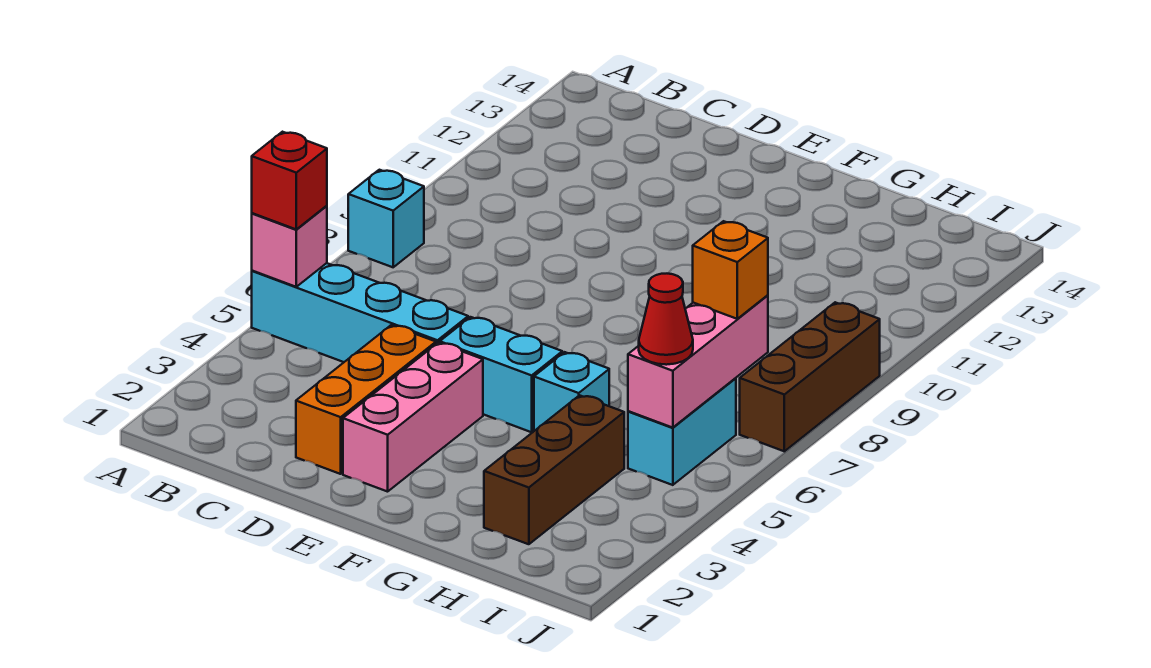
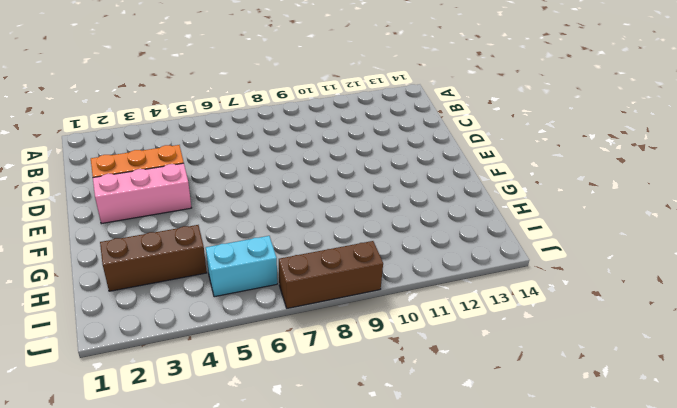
none -> cyan 1x4 brick [252,263,468,362]
none -> cyan 1x1 brick [348,170,424,267]
none -> cyan 1x2 brick [440,317,562,432]

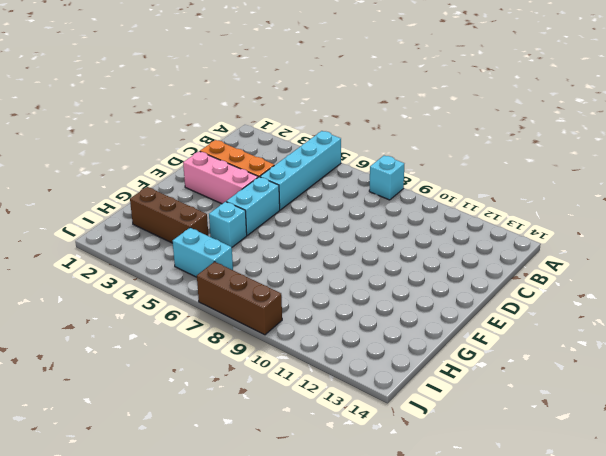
none -> pink 1x1 brick [252,206,327,287]
none -> pink 1x3 brick [628,295,768,428]
none -> red 1x1 brick [252,132,327,229]

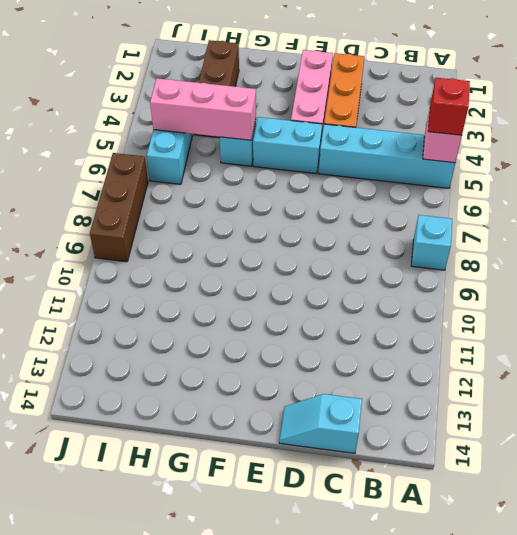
cyan 1x2 slope [279,394,362,453] -> none
pink 1x3 brick [150,78,256,140] -> pink 1x3 brick turned to [628,295,768,428]
none -> red 1x1 cone [639,274,693,365]
none -> orange 1x1 brick [693,221,768,319]

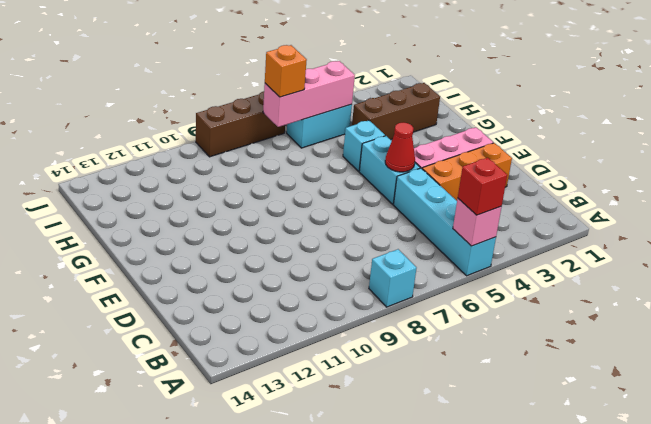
red 1x1 cone [385,122,415,172] -> red 1x1 cone moved to [639,274,693,365]

